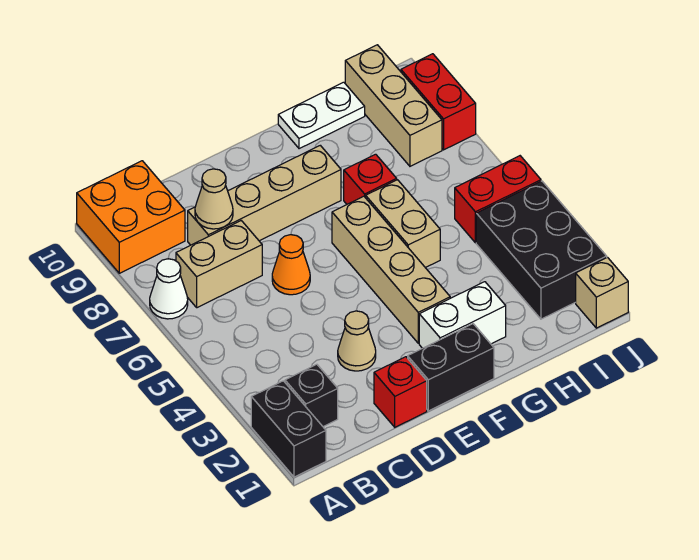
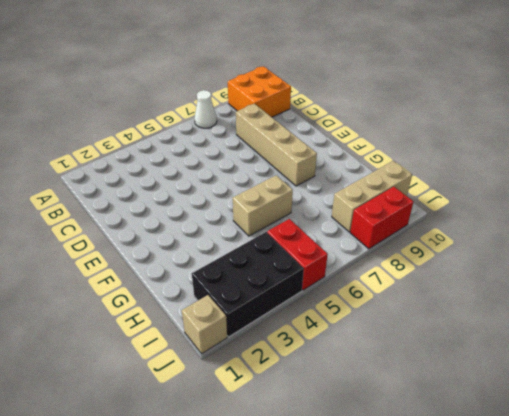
none -> black 1x2 brick [251,381,326,477]
none -> black 1x1 brick [285,364,338,427]
none -> tan 1x2 brick [176,221,262,308]

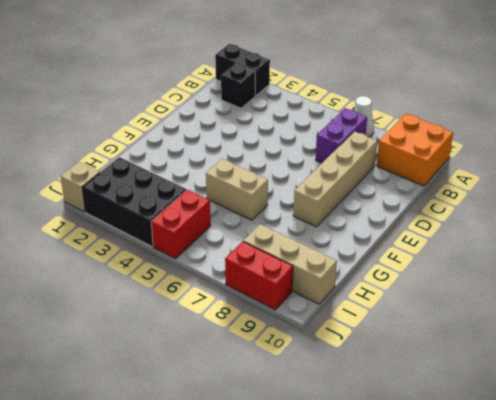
purple 1x2 brick [316,108,367,163] -> tan 1x2 brick [176,221,262,308]
none -> red 1x1 brick [374,357,427,427]
none -> tan 1x1 cone [338,311,376,371]
none -> orange 1x1 cone [272,235,310,295]

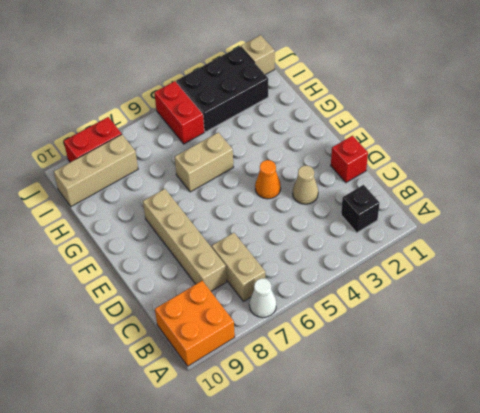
orange 1x1 cone [255,160,281,199] -> orange 1x1 cone moved to [272,235,310,295]
none -> black 1x2 brick [251,381,326,477]
none -> black 1x2 brick [408,324,494,411]
none -> white 1x2 brick [419,282,506,348]

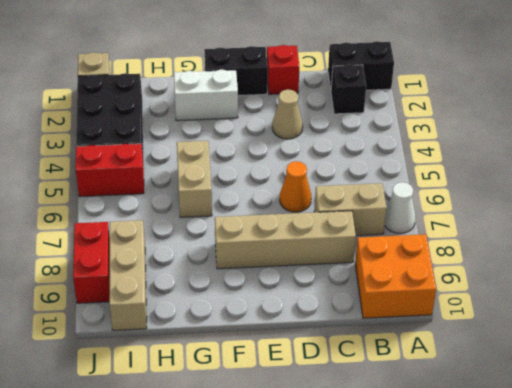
black 1x2 brick [328,41,394,90] -> black 1x2 brick turned to [251,381,326,477]
none -> tan 1x4 brick [332,196,450,343]
none -> red 1x1 brick [344,154,397,204]
none -> white 1x2 plate [278,82,365,149]

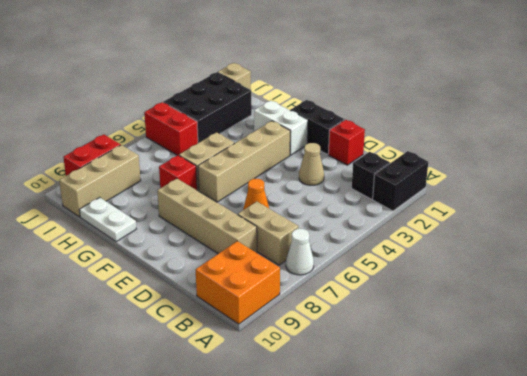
none -> tan 1x1 cone [195,169,233,229]

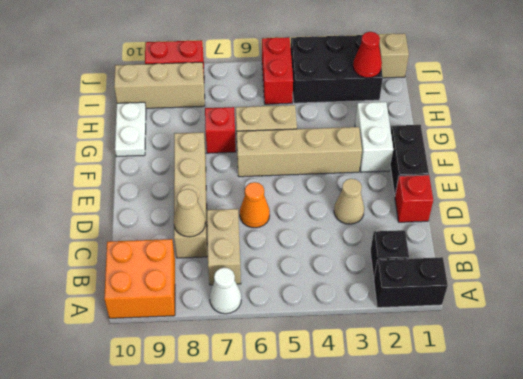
red 1x1 cone [353,32,382,78] -> none

